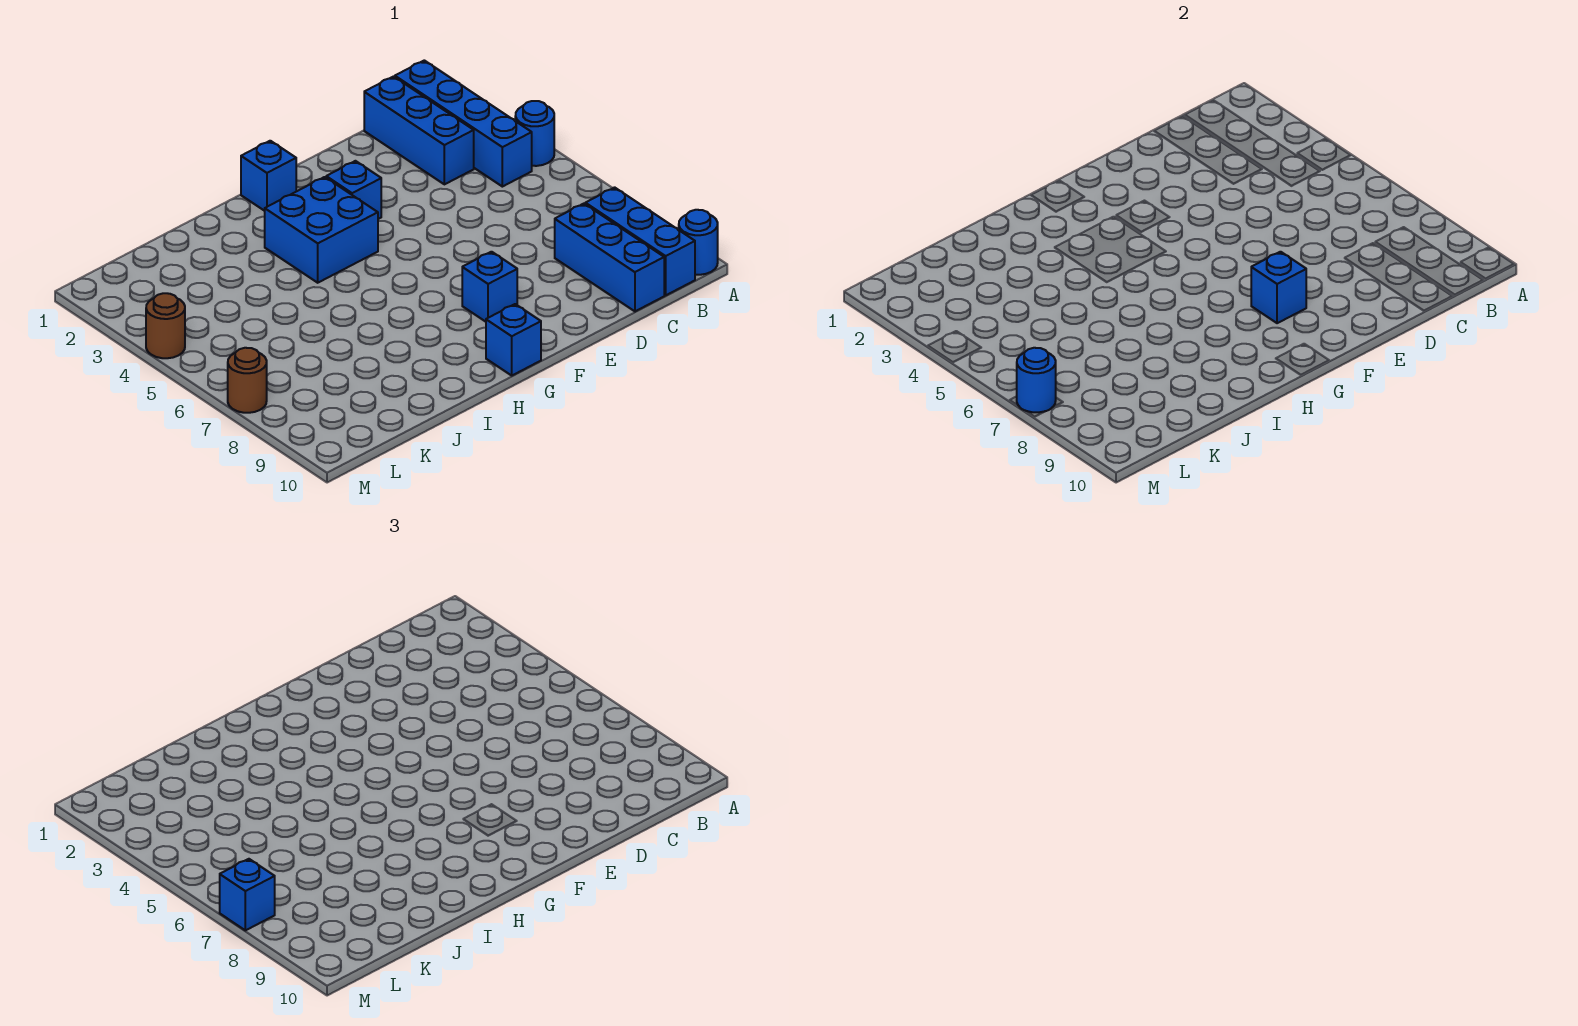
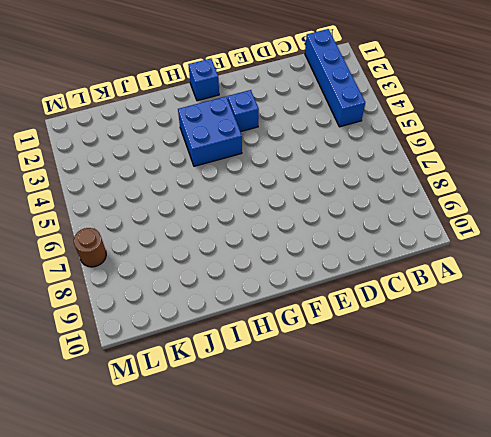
none -> blue 1x1 round brick [515,101,554,166]
none -> blue 1x1 round brick [679,210,718,275]
none -> blue 1x3 brick [585,187,695,295]

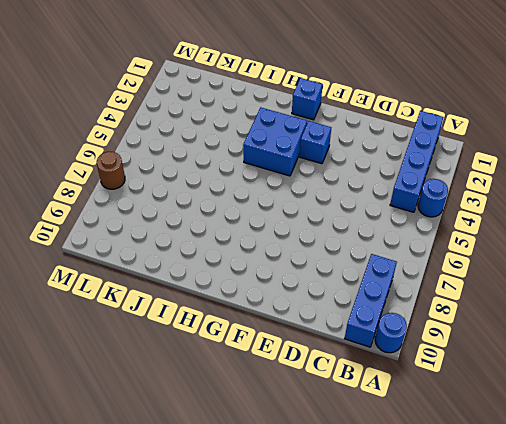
none -> blue 1x3 brick [364,77,474,184]
none -> blue 1x3 brick [555,204,664,311]
none -> blue 1x1 brick [462,252,517,322]

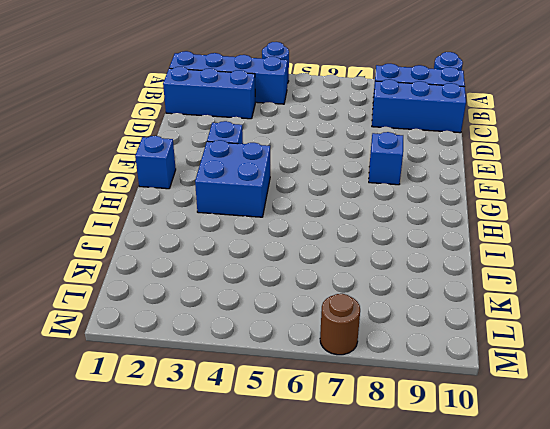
none -> blue 1x1 brick [486,304,541,375]
none -> brown 1x1 round brick [146,293,185,358]
none -> blue 1x1 brick [1251,252,1306,323]

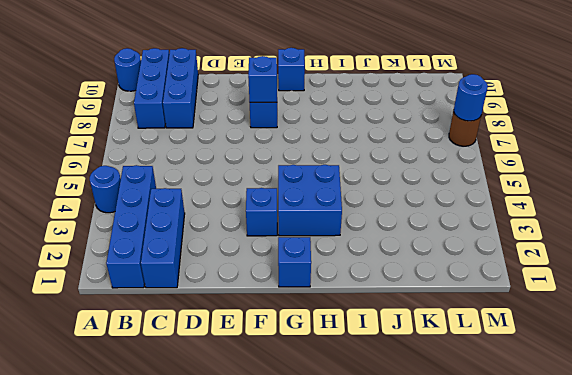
none -> brown 1x1 round brick [146,293,185,358]
none -> blue 1x1 brick [220,859,275,930]

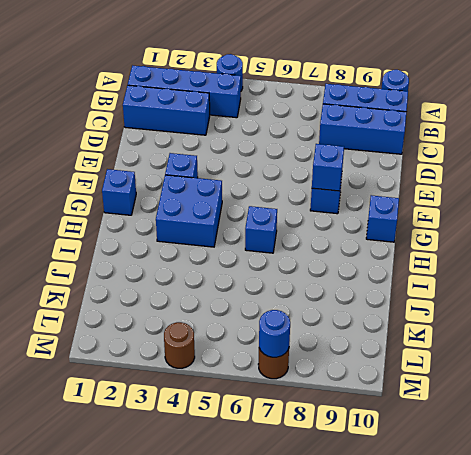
blue 1x1 brick [245,206,277,253] -> blue 1x1 brick moved to [220,859,275,930]

